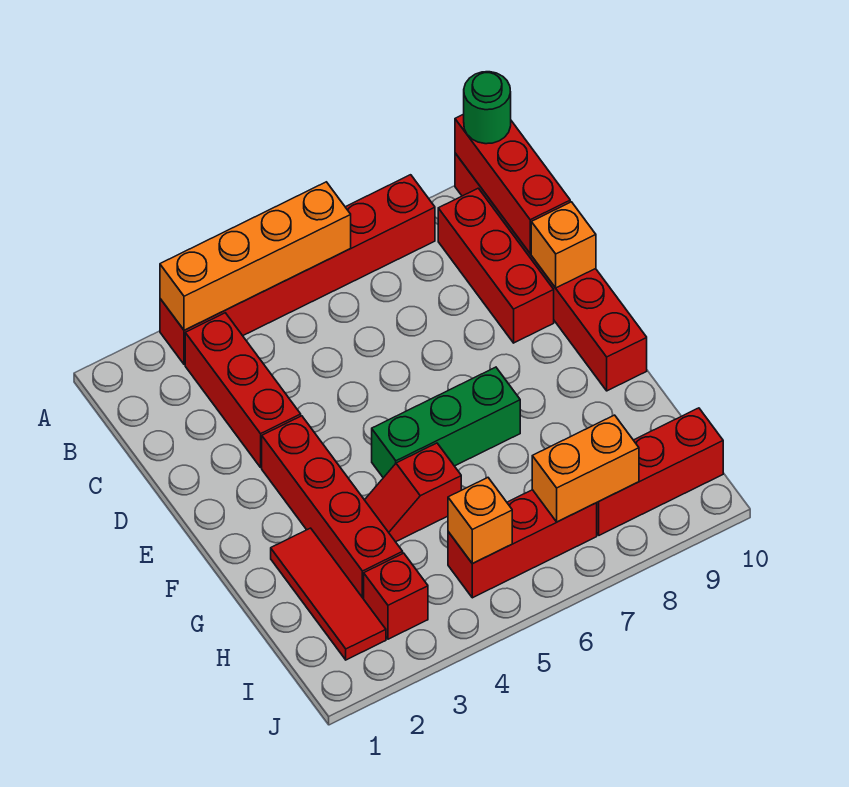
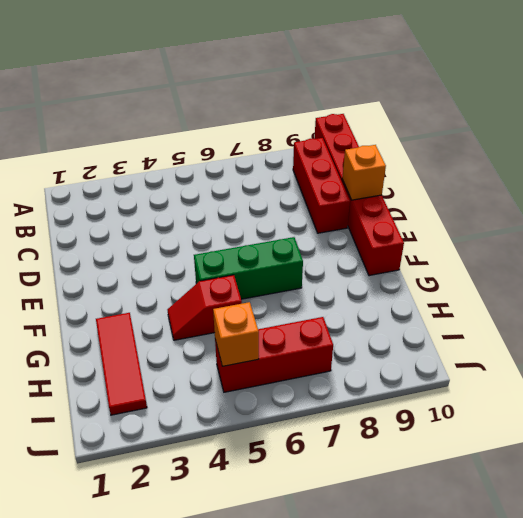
none -> red 1x6 brick [160,175,435,365]
none -> red 1x3 brick [185,313,301,467]
none -> red 1x4 brick [262,416,403,599]

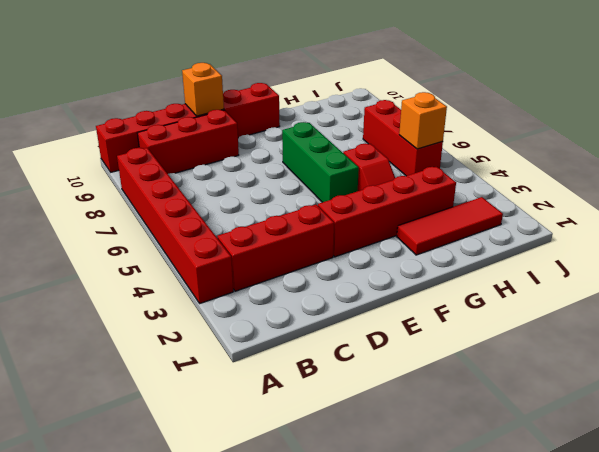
none -> red 1x1 brick [364,553,428,639]
none -> red 1x3 brick [597,408,723,535]
none -> orange 1x4 brick [160,182,351,330]

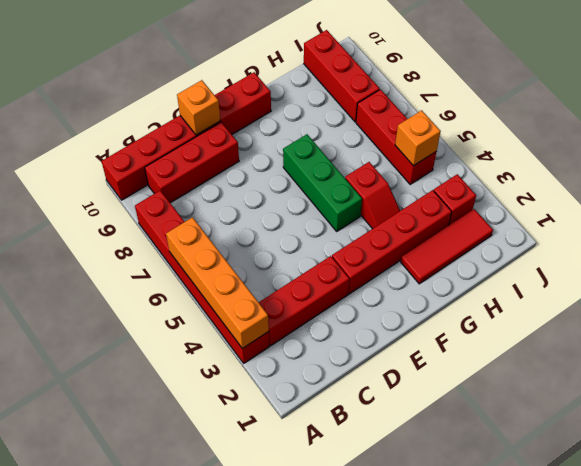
none -> red 1x3 brick [455,114,570,254]
none -> orange 1x2 brick [532,415,639,522]
none -> green 1x1 round brick [464,72,511,144]

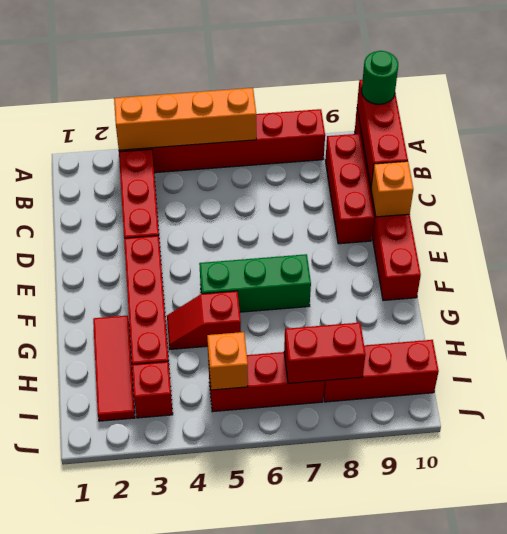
red 1x2 brick [284,323,366,384] -> orange 1x2 brick [532,415,639,522]

